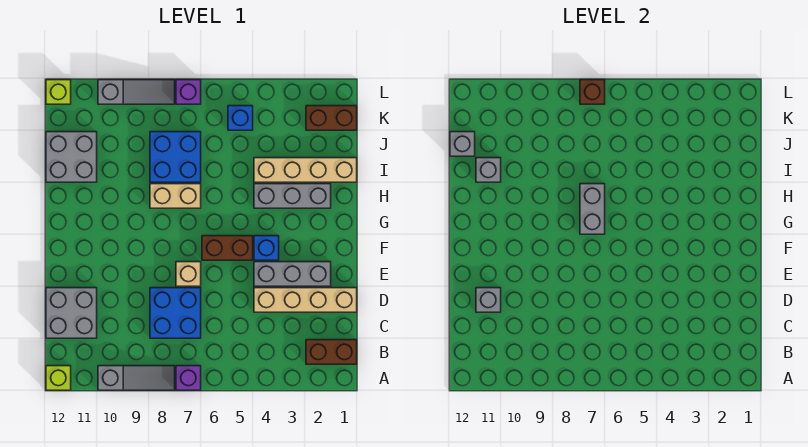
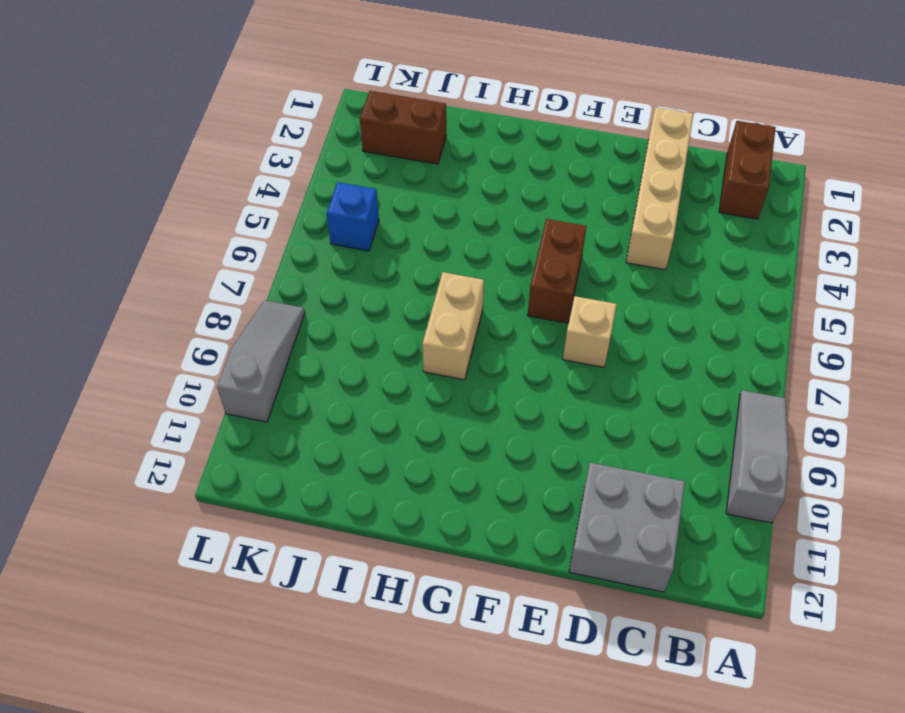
brown 1x2 brick [360,91,446,164] -> brown 1x2 brick turned to [306,106,357,130]
none -> purple 1x1 brick [176,366,201,390]
none -> lime 1x1 brick [46,366,71,390]
none -> blue 2x2 brick [150,288,201,338]

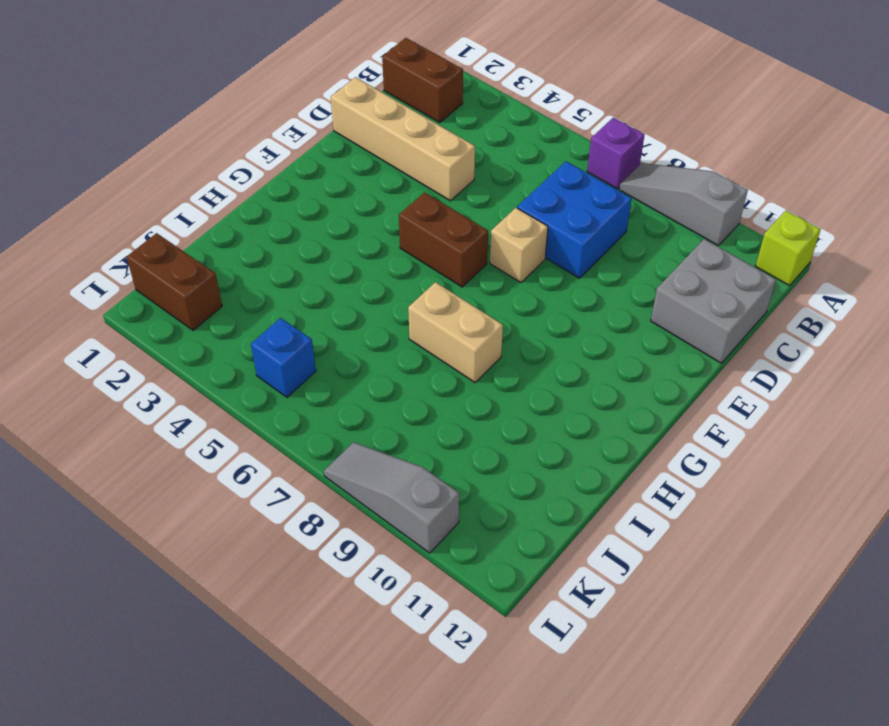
none -> grey 1x3 brick [254,262,331,286]
none -> blue 1x1 brick [254,236,279,260]
none -> grey 1x3 brick [254,184,331,208]

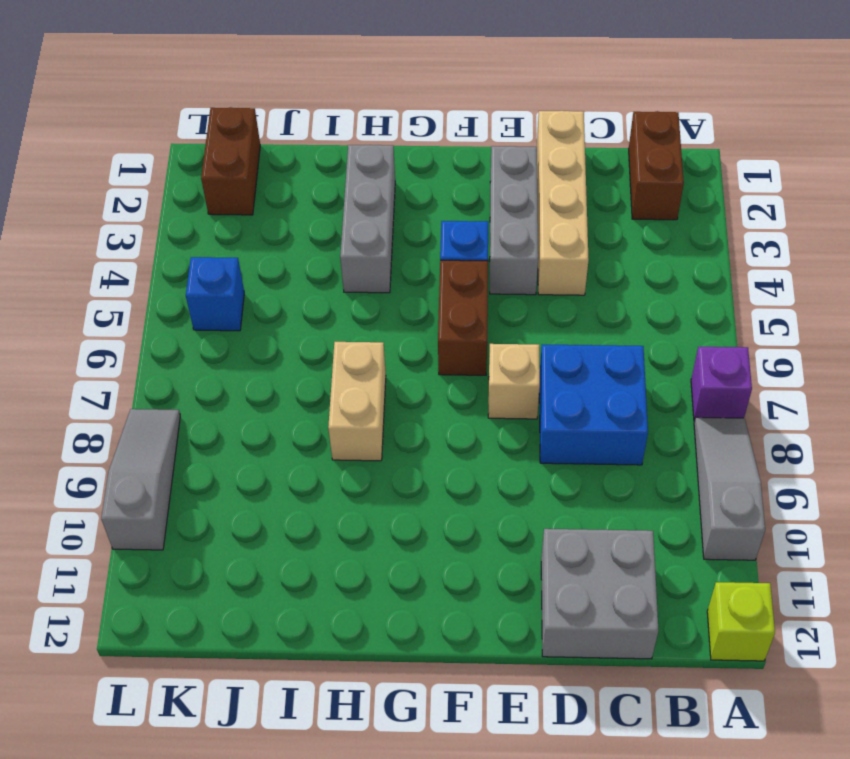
none -> tan 1x4 brick [254,158,357,182]
none -> blue 2x2 brick [150,132,201,182]
none -> grey 2x2 brick [46,132,97,182]

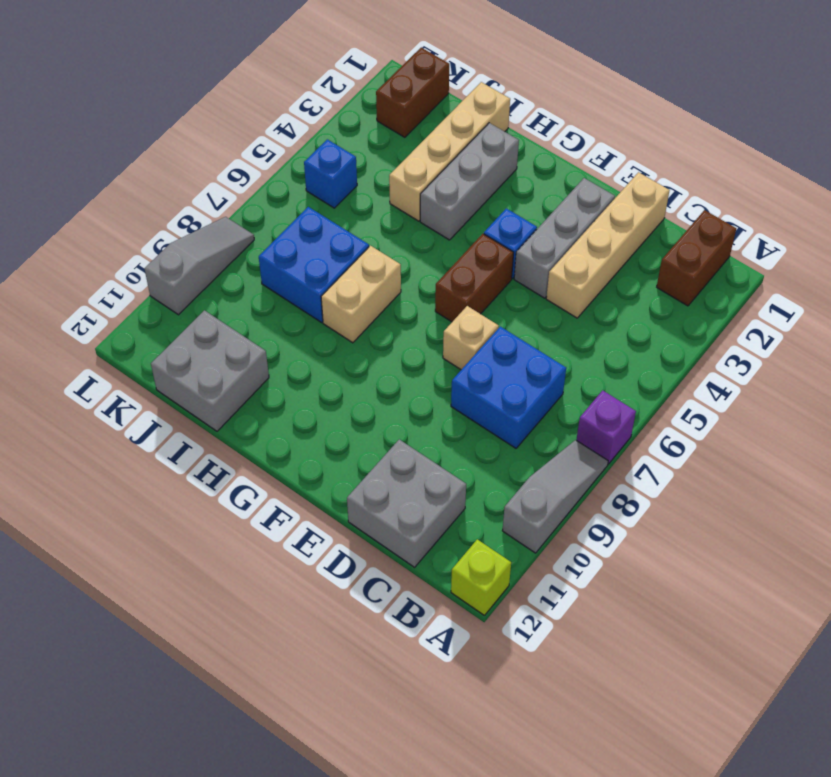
none -> purple 1x1 brick [176,80,201,104]
none -> lime 1x1 brick [46,80,71,104]
none -> grey 1x1 brick [476,288,501,312]

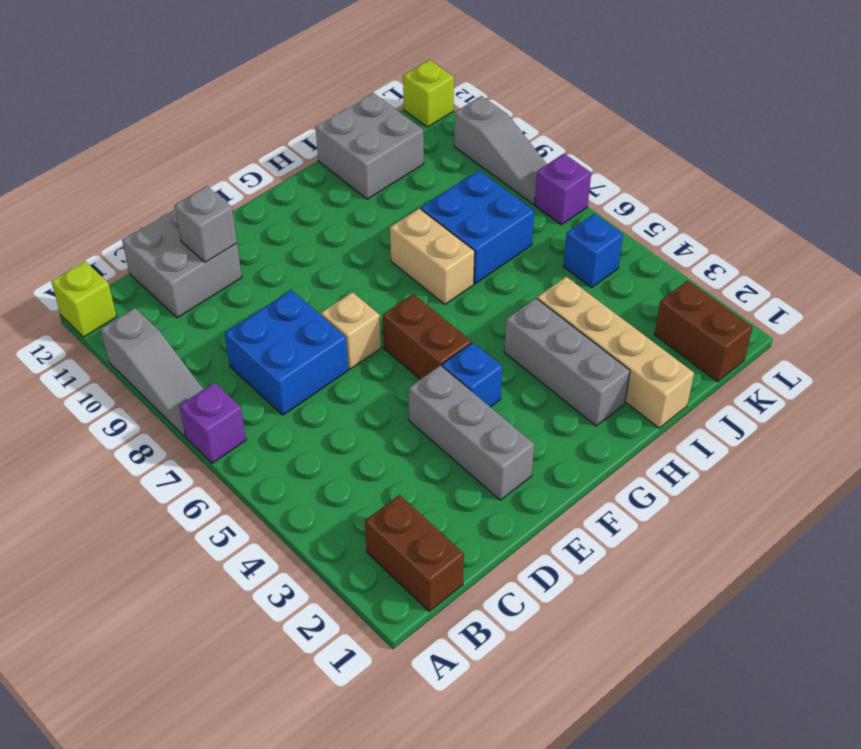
none -> tan 1x4 brick [254,288,357,312]
none -> grey 1x2 brick [580,184,605,234]
none -> grey 1x1 brick [476,158,501,182]

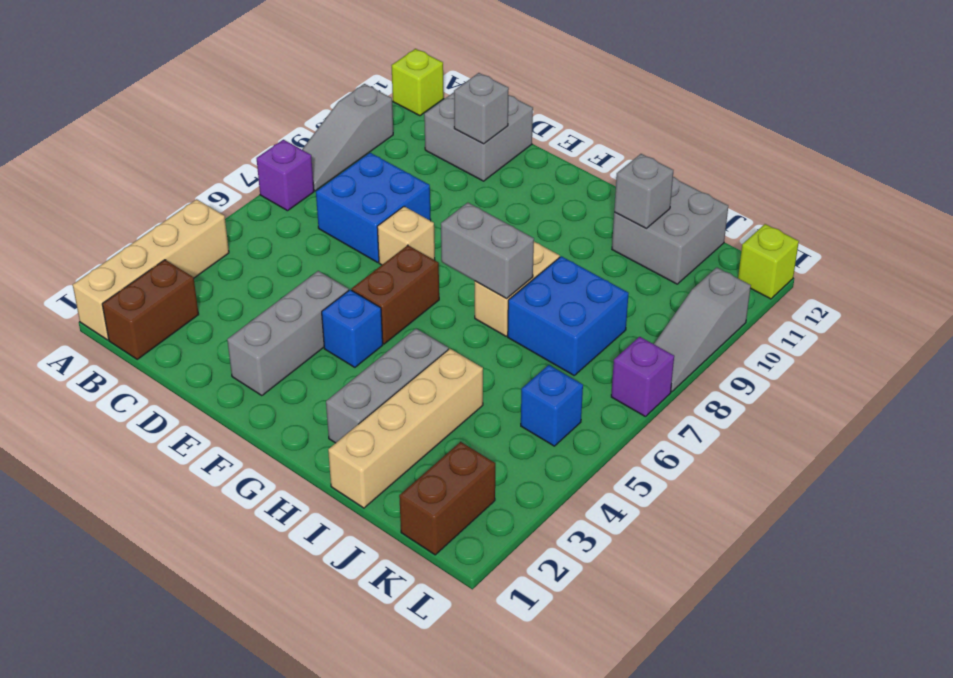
tan 1x4 brick [73,199,229,340] -> tan 1x4 brick moved to [254,288,357,312]
none -> grey 1x1 brick [450,132,475,156]
none -> brown 1x1 brick [580,80,605,104]

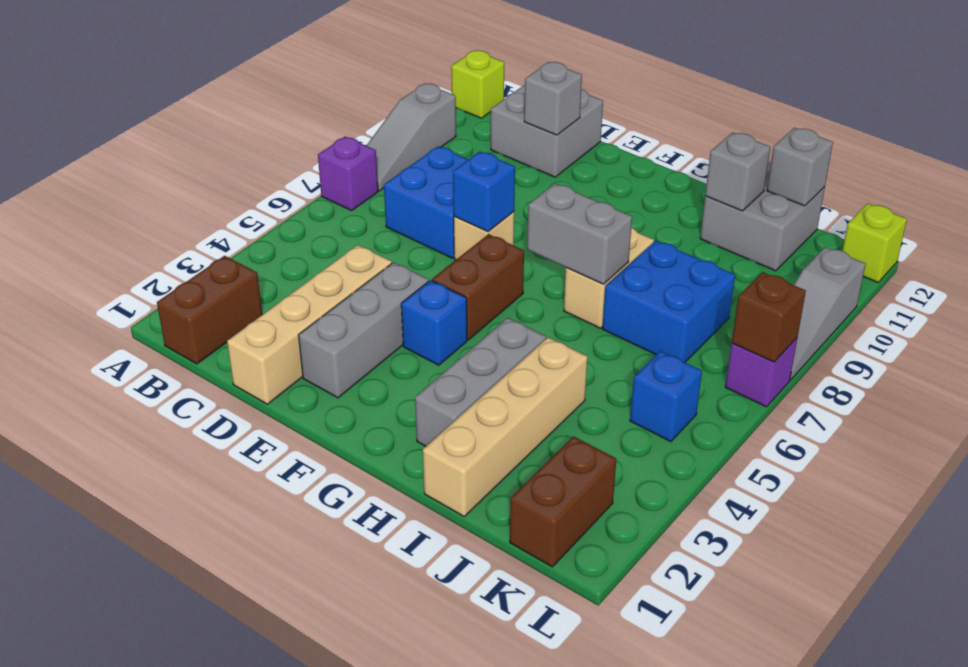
blue 1x1 brick [453,152,515,231] -> none

